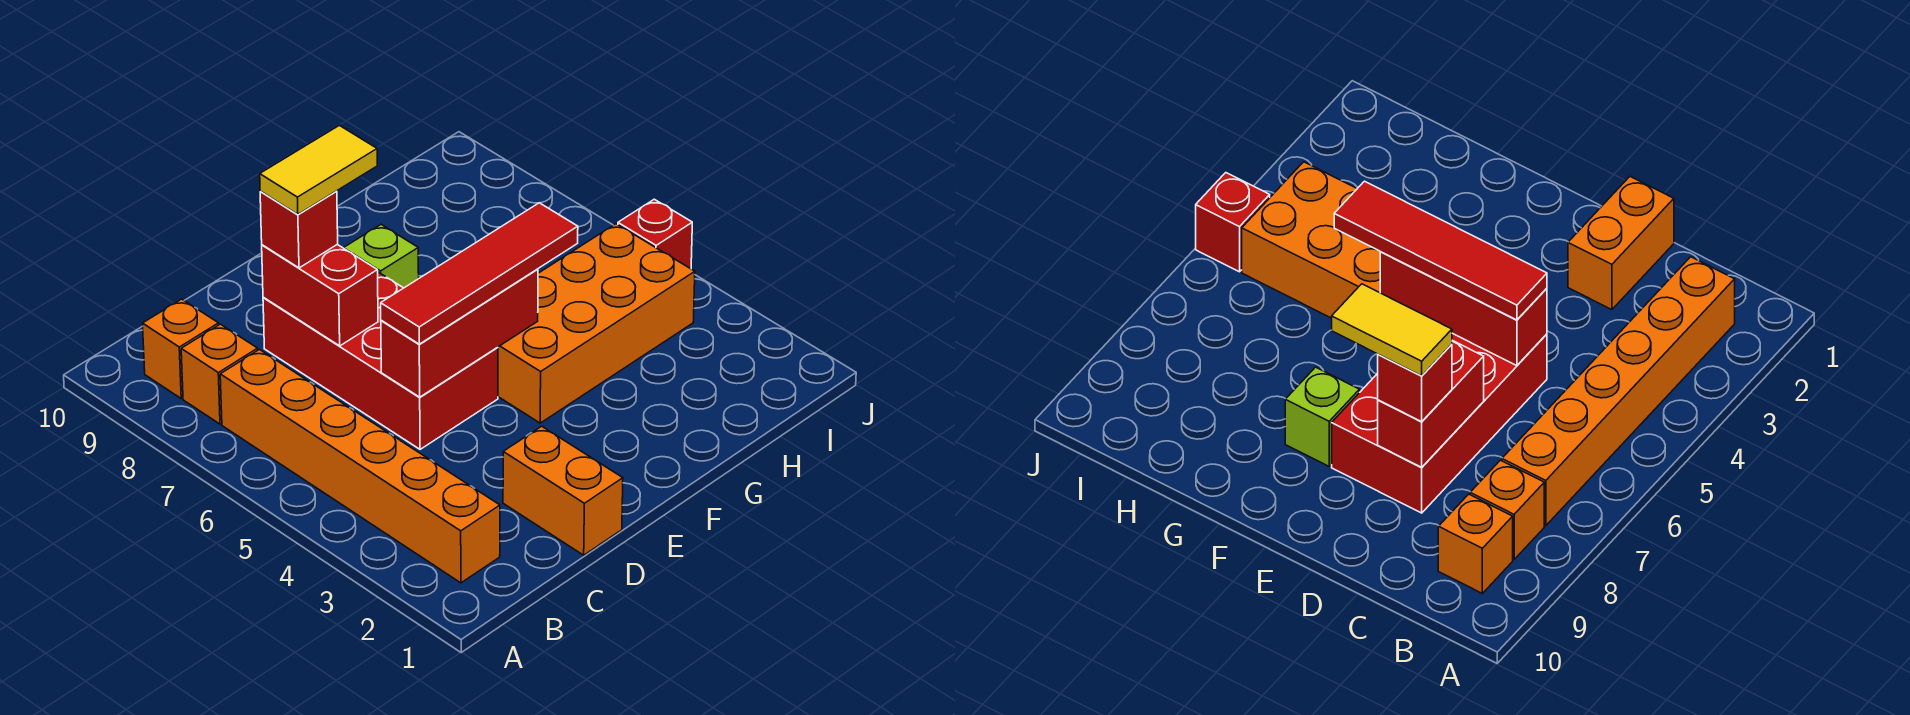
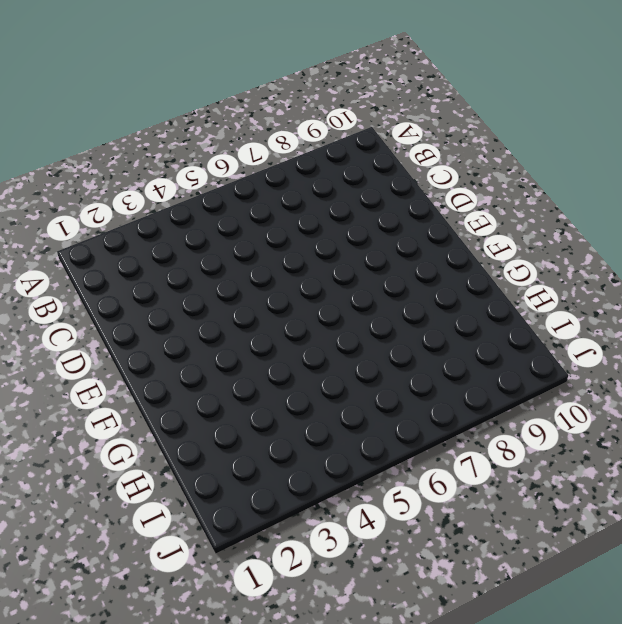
none -> orange 1x6 brick [220,350,500,583]
none -> orange 1x1 brick [181,324,258,424]
none -> orange 1x1 brick [143,299,219,398]

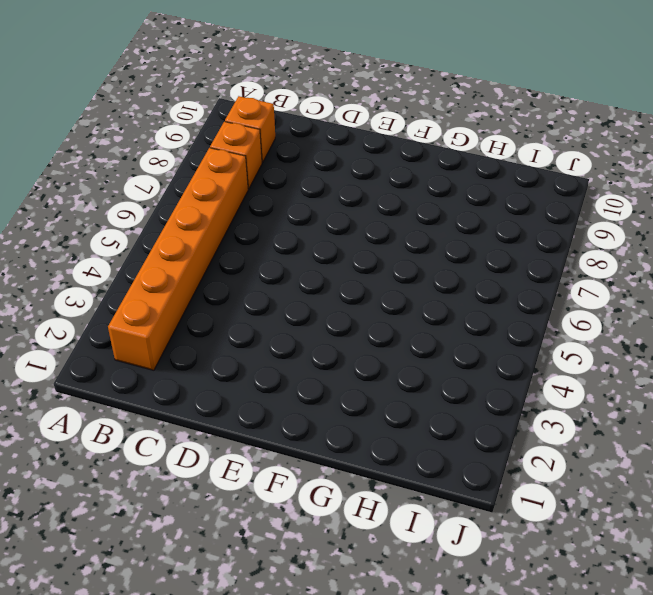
none -> orange 1x2 brick [503,426,623,555]
none -> red 2x4 brick [263,272,498,449]
none -> orange 2x4 brick [498,224,695,423]

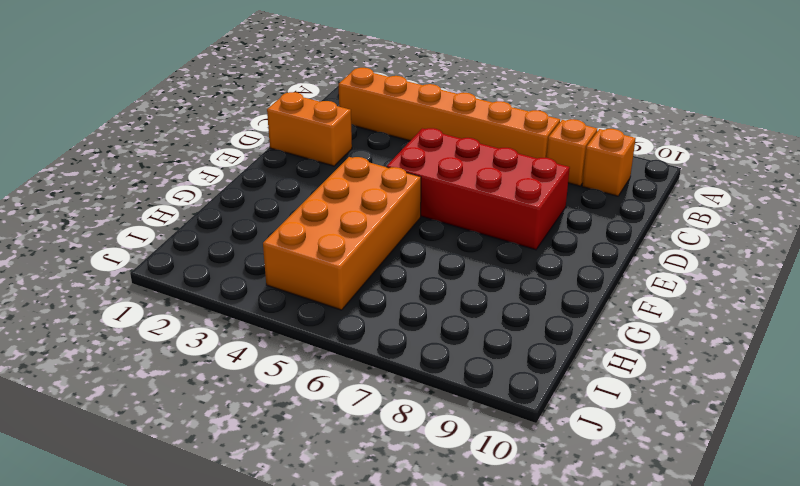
none -> lime 1x1 brick [344,225,419,288]
none -> red 1x1 brick [618,199,692,269]
none -> red 1x3 brick [381,269,538,397]

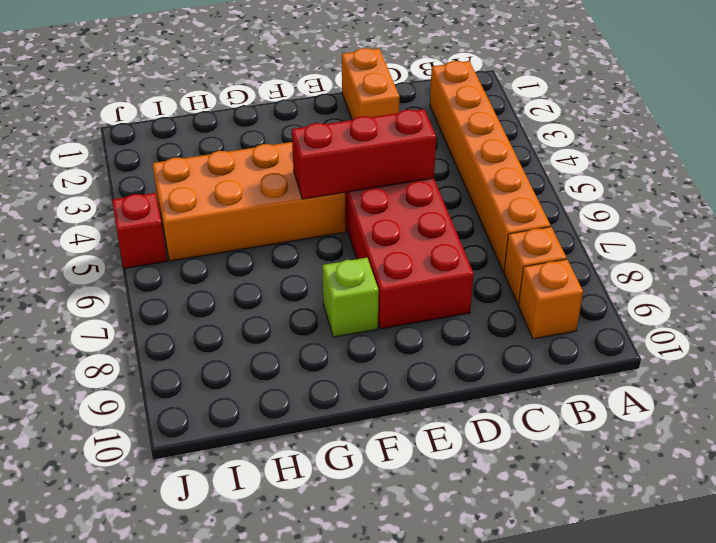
none -> red 1x2 brick [262,244,378,346]
none -> red 1x4 tile [381,203,578,344]
none -> red 1x1 brick [260,191,338,268]

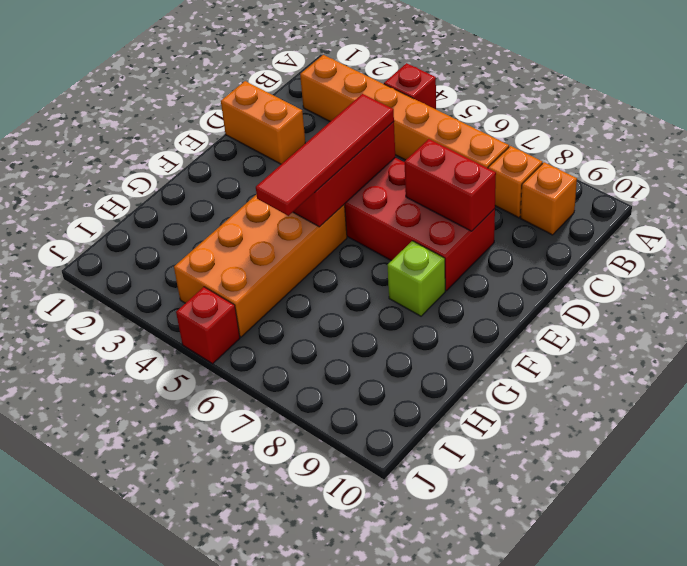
red 1x1 brick [384,63,436,109] -> red 1x1 brick moved to [260,191,338,268]
none -> yellow 1x2 tile [260,125,377,214]

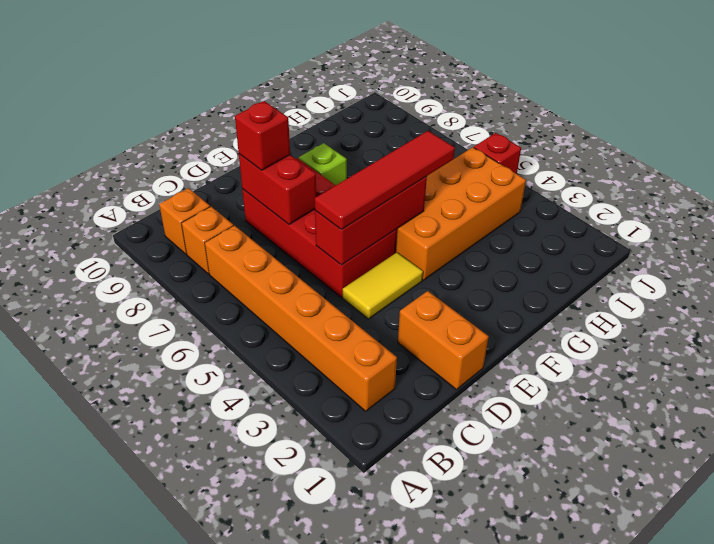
yellow 1x2 tile [343,252,423,319] -> yellow 1x2 tile moved to [260,125,377,214]

